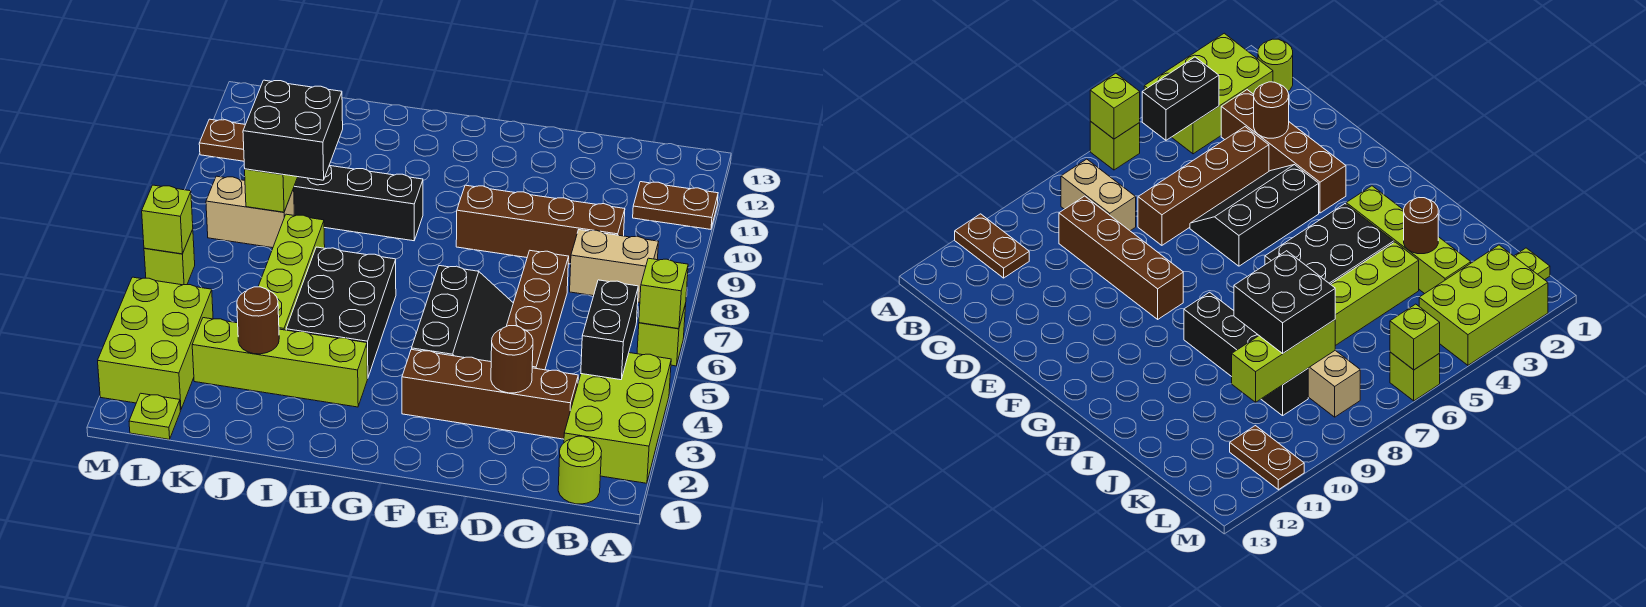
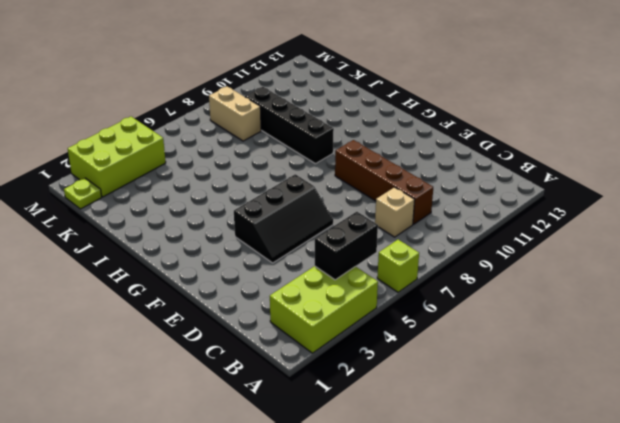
tan 1x1 brick [375,187,415,237] -> tan 1x2 brick [570,230,658,303]
none -> brown 1x2 plate [633,182,718,229]
none -> lime 1x1 round brick [558,436,602,504]
none -> brown 1x4 brick [402,349,578,439]

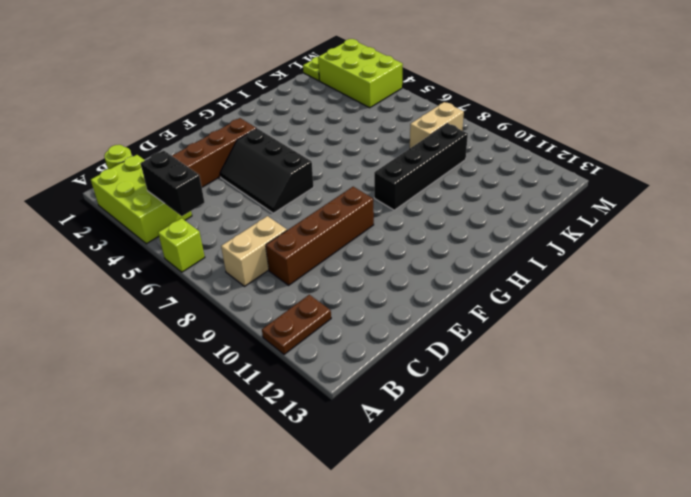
none -> brown 1x4 brick [507,251,569,370]
none -> lime 1x4 brick [192,318,367,407]
none -> black 2x3 brick [286,247,396,378]

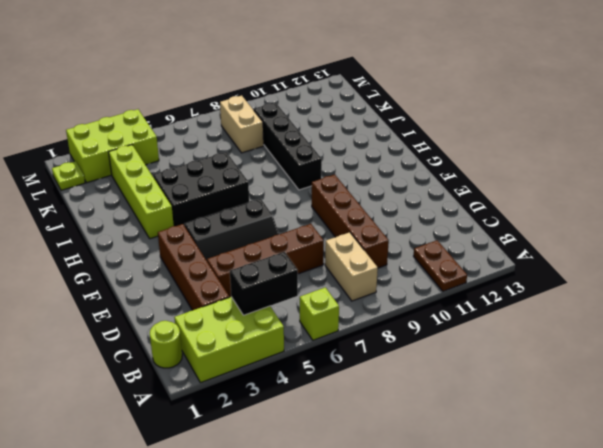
none -> lime 1x4 brick [258,214,325,330]
none -> brown 1x2 plate [199,119,245,161]
none -> lime 1x1 brick [144,229,195,285]

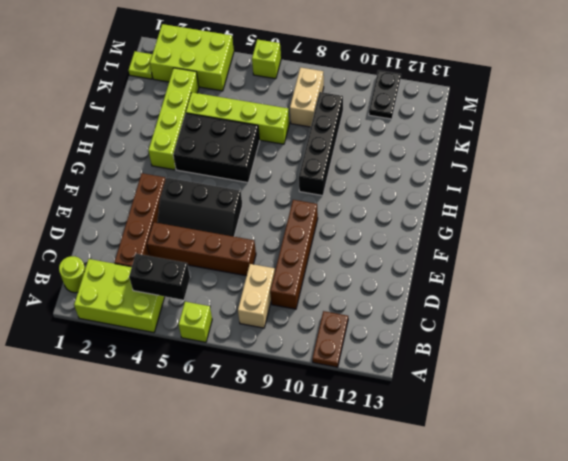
black 1x2 plate [369,70,401,119] -> brown 1x2 plate [199,119,245,161]
none -> lime 1x1 brick [639,258,688,329]
none -> brown 1x1 round brick [491,326,533,393]
none -> brown 1x1 round brick [237,287,279,354]

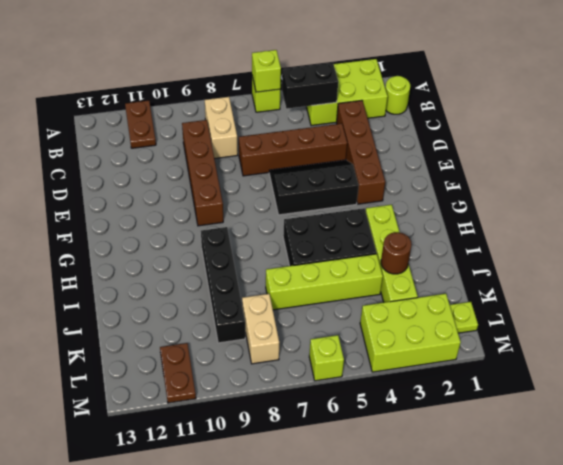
none -> brown 1x1 round brick [491,326,533,393]
none -> lime 1x3 brick [245,169,297,212]
none -> lime 1x1 brick [142,185,193,254]

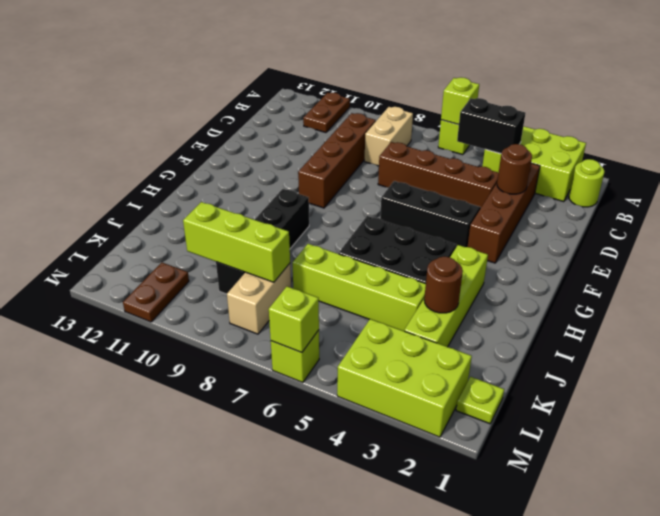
none -> black 2x2 brick [243,80,343,180]

